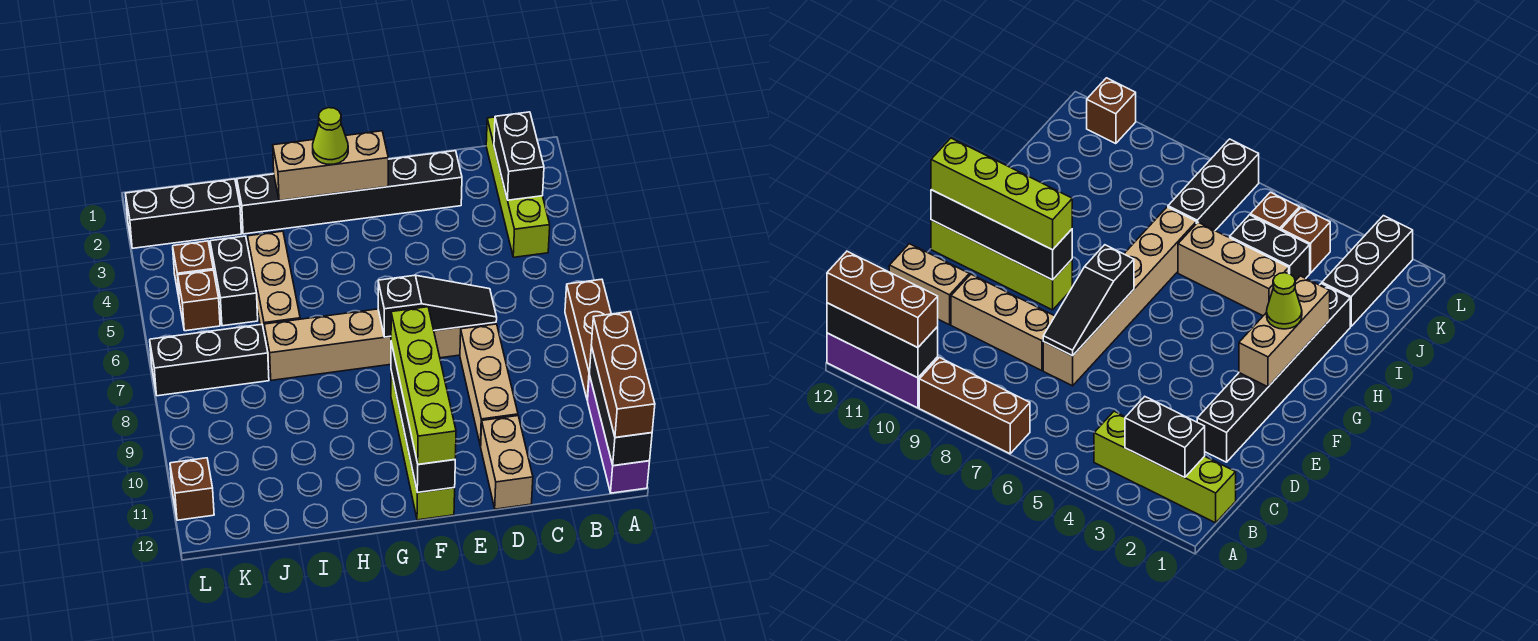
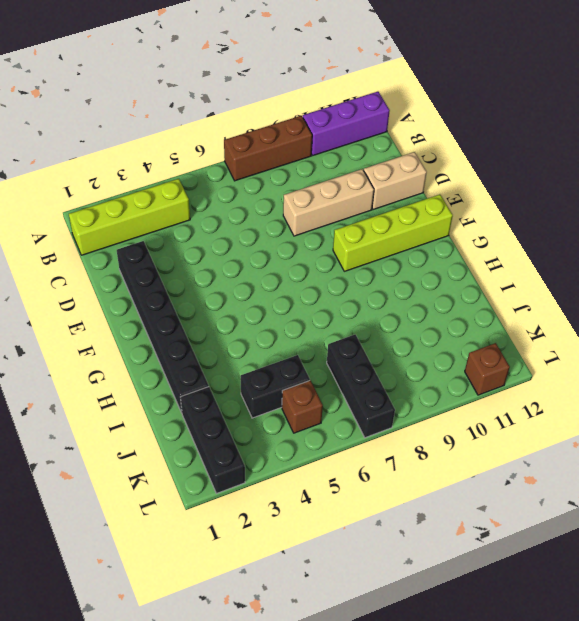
none -> tan 1x6 brick [264,309,496,380]
none -> tan 1x3 brick [248,231,300,335]
none -> brown 1x1 brick [173,241,213,297]

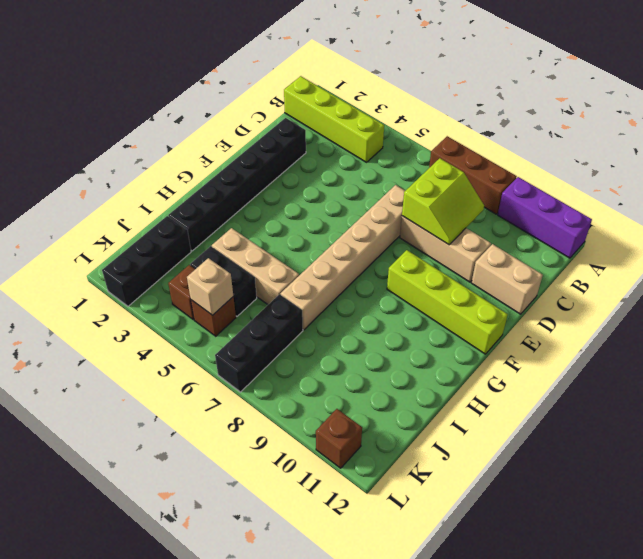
lime 2x2 slope [402,158,484,245] -> none
tan 1x1 brick [187,258,233,315] -> none
none -> black 1x3 brick [589,346,652,466]
none -> black 1x2 brick [494,112,544,200]
none -> black 1x3 slope [378,275,497,337]

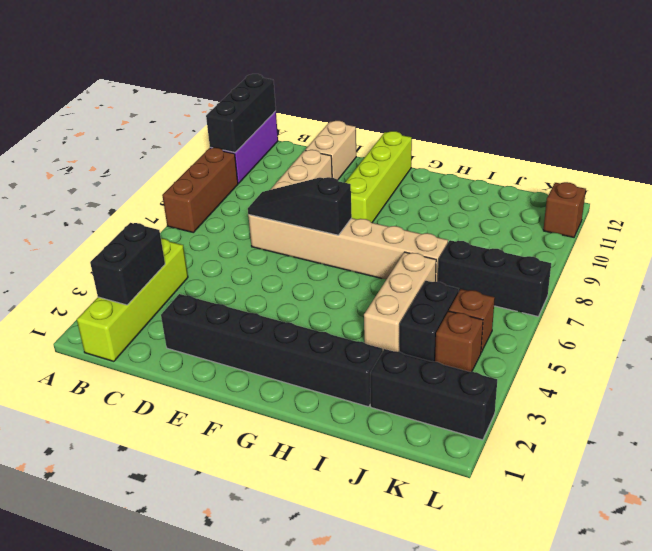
none -> tan 1x3 brick [273,131,388,201]
none -> black 1x4 brick [391,342,455,493]
none -> brown 1x3 brick [591,312,655,438]

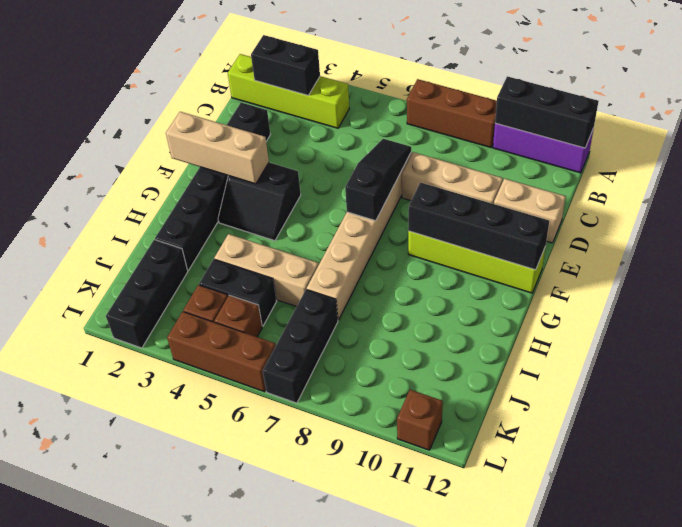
tan 1x3 brick [166,112,269,184] -> tan 1x3 brick turned to [273,131,388,201]
black 2x2 slope [218,162,301,241] -> none
brown 1x3 brick [167,312,276,392] -> brown 1x3 brick moved to [591,312,655,438]
none -> lime 1x4 brick [391,307,456,464]
none -> lime 1x1 cone [313,108,348,164]

